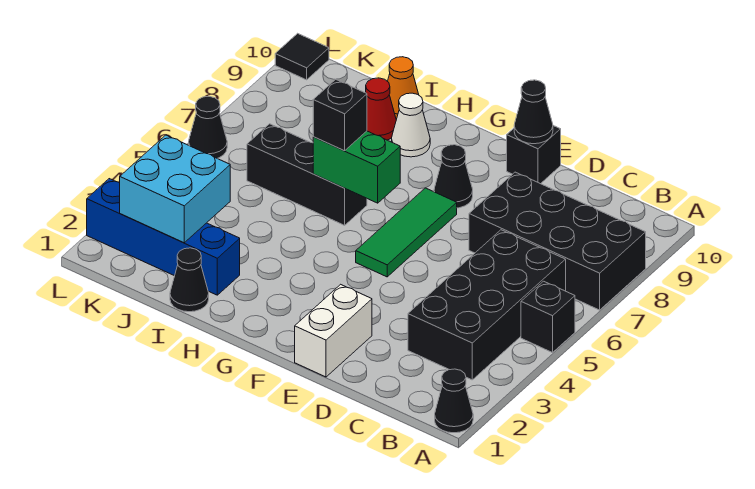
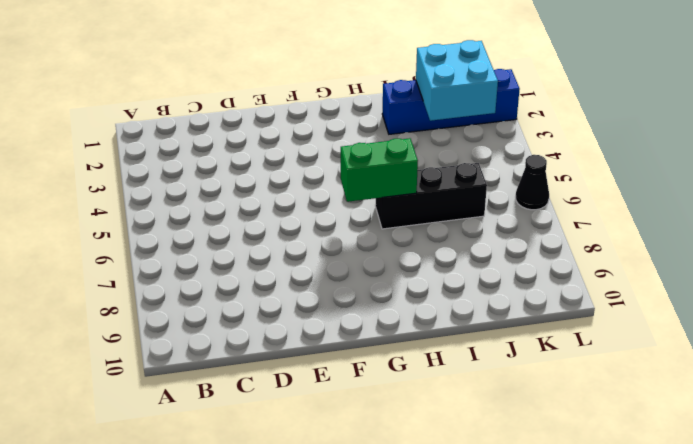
none -> black 1x1 cone [435,369,473,433]
none -> black 1x1 brick [521,281,575,353]
none -> black 2x4 brick [469,172,646,310]

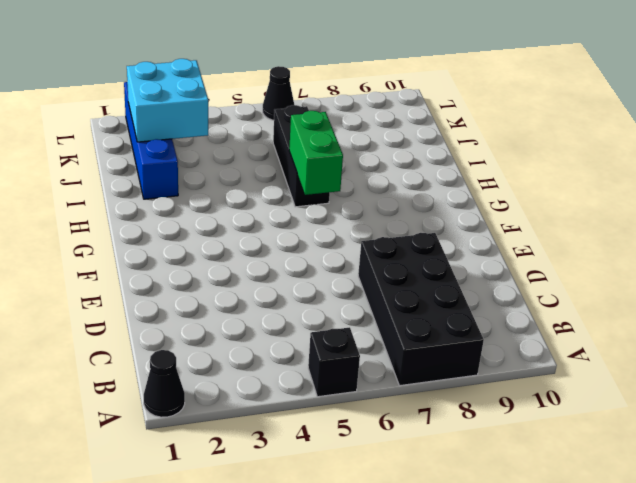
none -> black 2x4 brick [408,230,566,380]
none -> white 1x2 brick [295,284,372,377]
none -> black 1x1 brick [507,126,561,184]

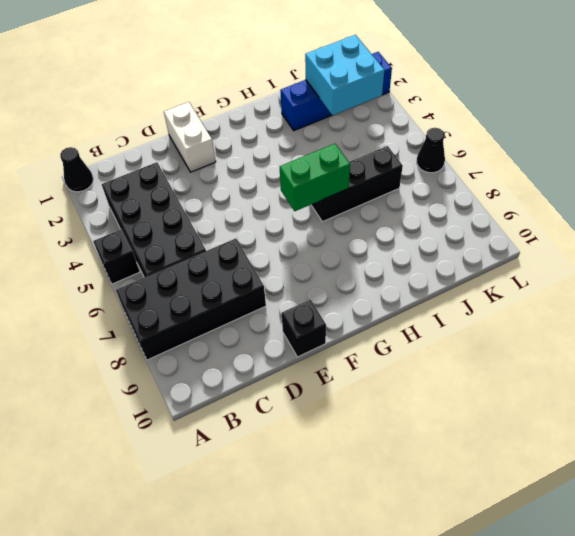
none -> green 1x3 tile [356,188,457,277]
none -> black 1x1 cone [434,145,473,208]
none -> white 1x1 cone [392,93,430,157]

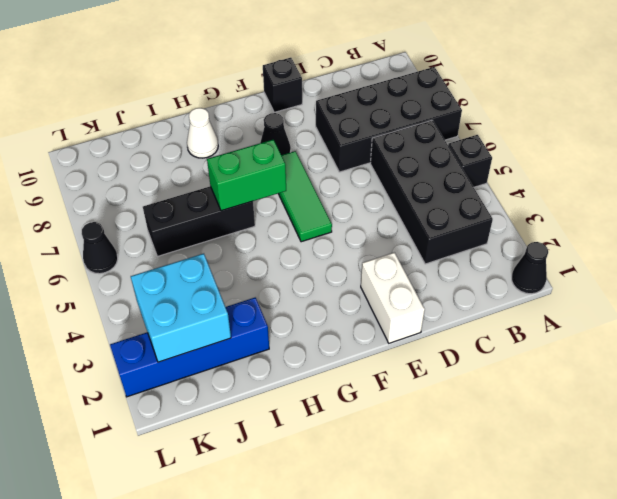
none -> black 1x1 cone [170,248,209,312]
none -> red 1x1 cone [366,78,396,140]
none -> orange 1x1 cone [388,57,419,119]

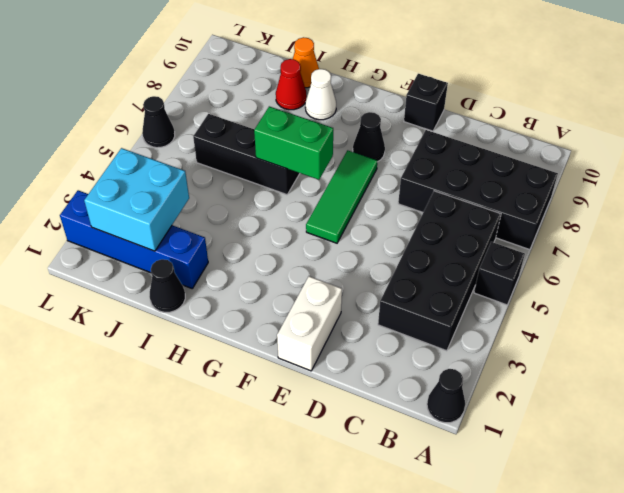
none -> black 1x1 tile [275,33,329,80]
none -> black 1x1 cone [514,80,553,144]
none -> black 1x1 brick [313,79,367,151]

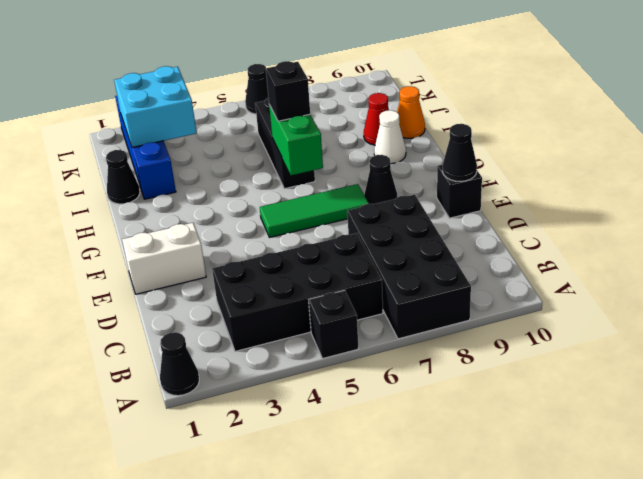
none -> black 1x1 tile [275,33,329,80]

